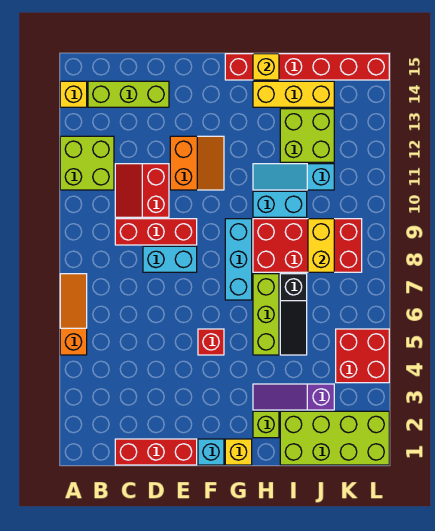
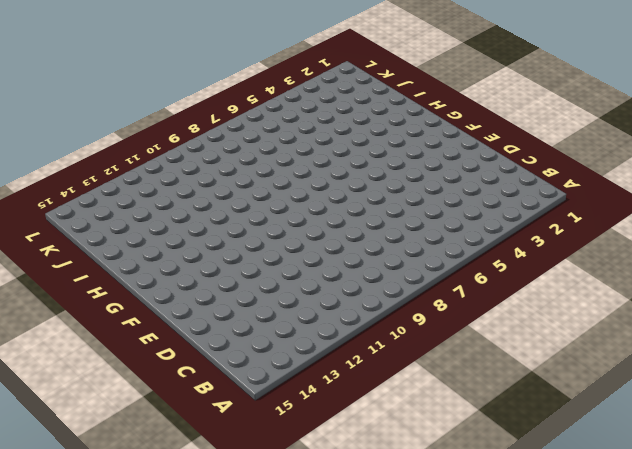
none -> orange 1x3 slope [60,274,87,355]
none -> lime 2x2 brick [60,136,114,190]
none -> yellow 1x1 brick [60,81,87,107]

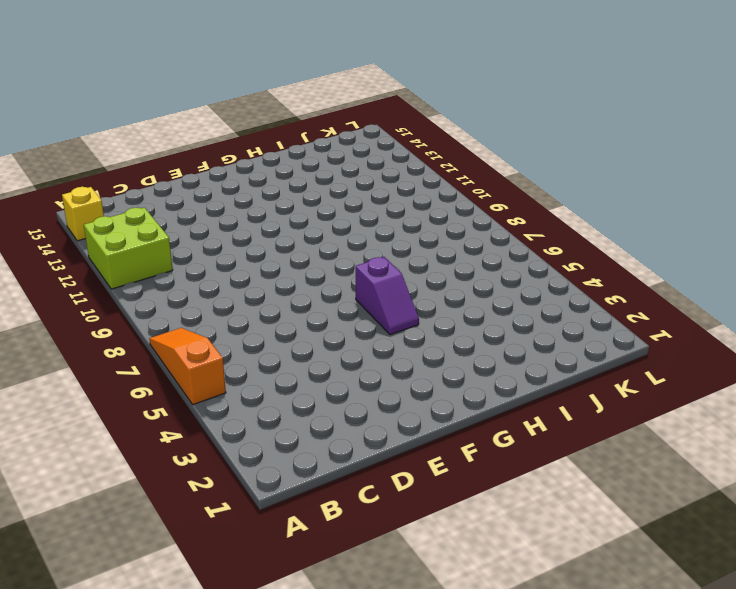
purple 1x2 slope [356,257,419,335] -> none
none -> lime 1x3 brick [88,81,169,107]
none -> red 1x3 brick [115,439,197,465]
none -> red 1x3 brick [115,219,197,245]

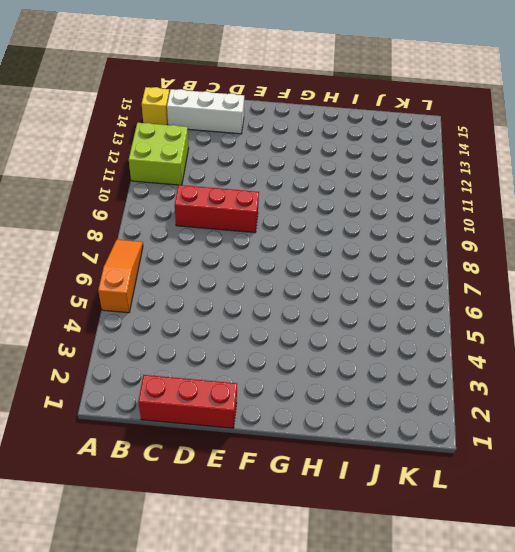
white 1x3 brick [167,89,244,134] -> lime 1x3 brick [88,81,169,107]
none -> red 2x2 slope [115,164,169,217]
none -> cyan 1x2 brick [143,246,197,272]
none -> orange 2x2 slope [170,136,224,190]

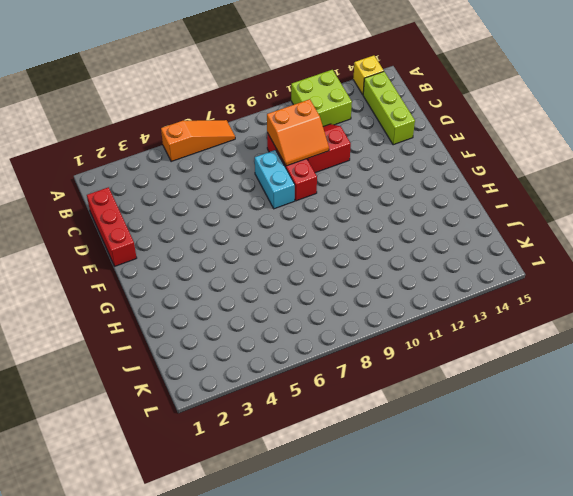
orange 2x2 slope [267,99,329,166] -> orange 2x2 slope moved to [170,136,224,190]
none -> cyan 1x1 brick [198,439,224,465]
none -> red 1x1 brick [198,329,224,355]
none -> yellow 1x1 brick [225,439,252,465]

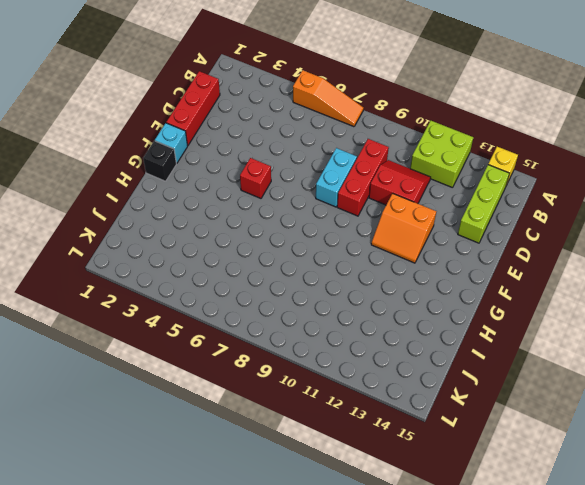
black 1x1 brick [143,141,176,181] -> yellow 1x1 brick [225,439,252,465]
none -> cyan 1x3 brick [225,219,252,300]
none -> red 1x6 brick [225,54,389,80]
none -> lime 1x1 brick [253,411,279,438]

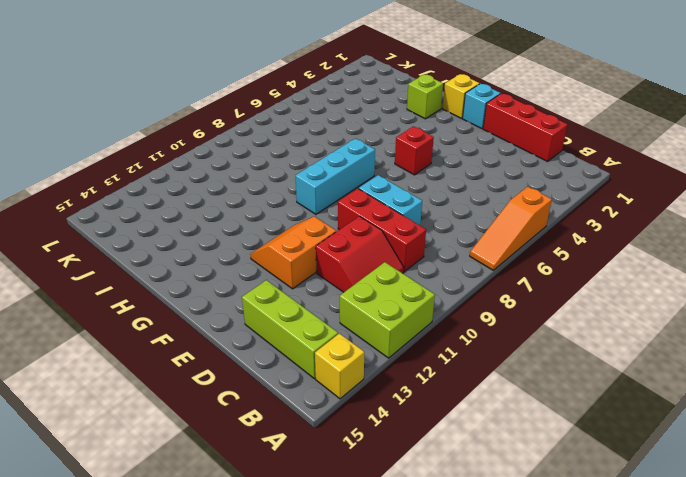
none -> red 1x6 brick [225,54,389,80]
none -> purple 1x3 slope [253,384,334,410]
none -> lime 1x3 brick [253,274,279,355]

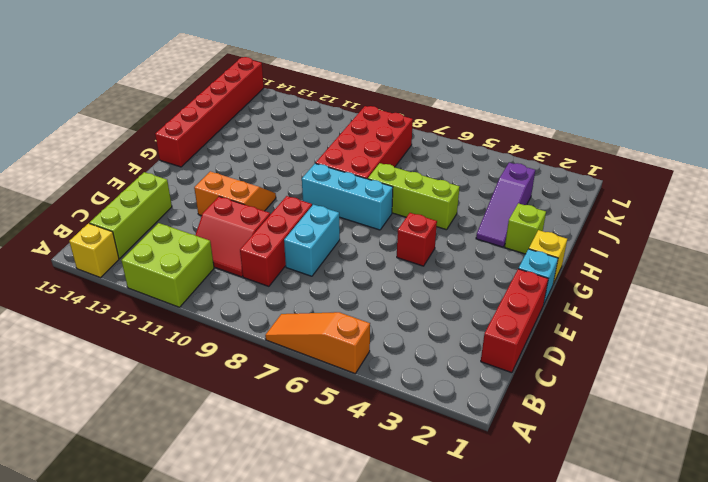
none -> cyan 1x2 brick [253,191,307,217]
none -> cyan 1x3 slope [253,164,334,190]
none -> yellow 1x3 brick [253,81,334,107]

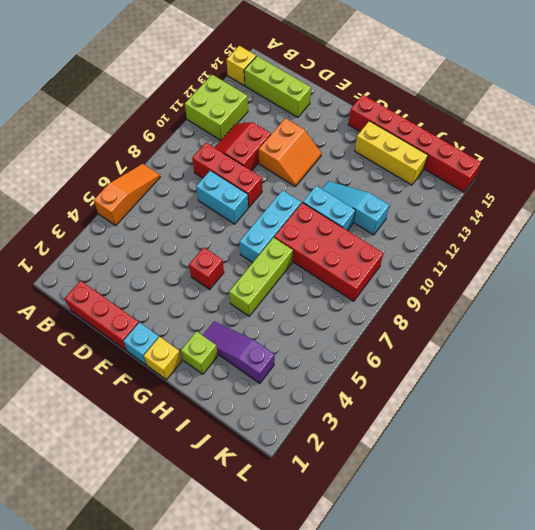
none -> lime 2x4 brick [280,411,389,465]
none -> black 1x3 slope [280,274,307,355]
none -> lime 2x2 brick [280,109,334,162]

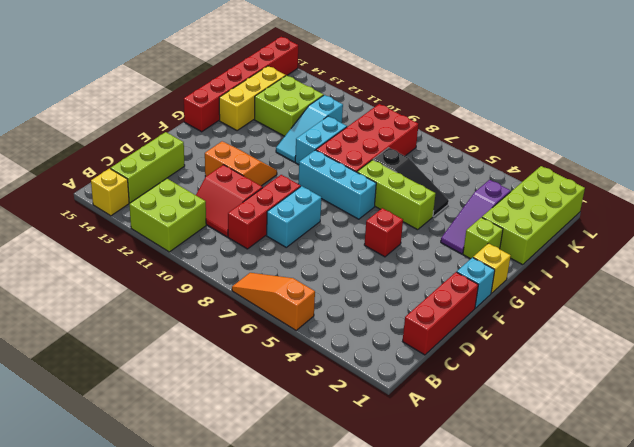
none -> red 2x2 brick [336,329,389,383]
none -> yellow 1x1 brick [253,54,279,80]
none -> yellow 1x2 brick [308,219,334,272]

